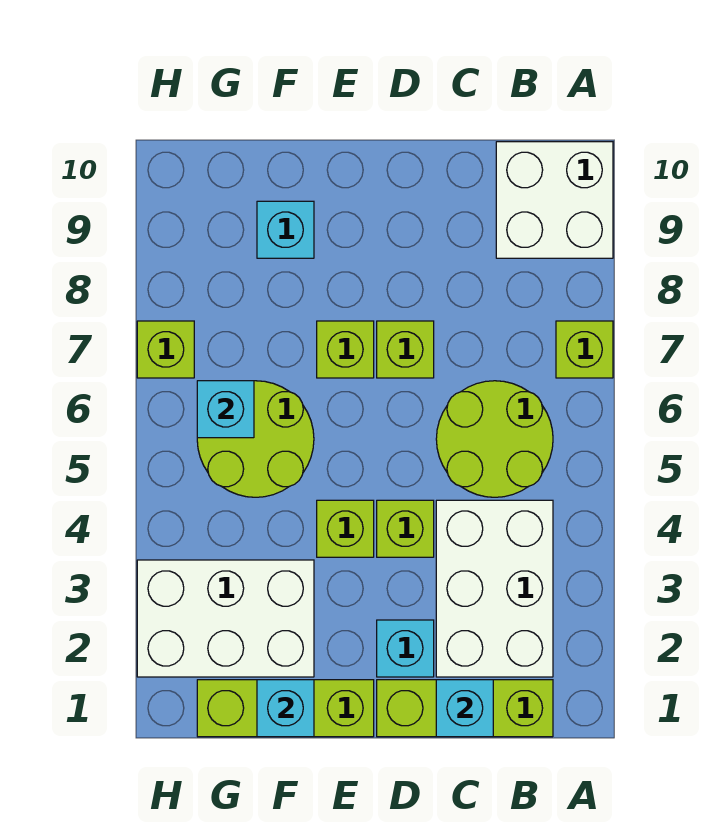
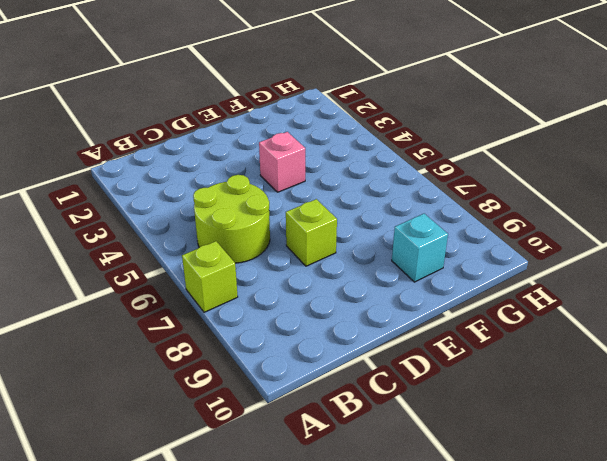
pink 1x1 brick [259,132,305,192] -> lime 1x1 brick [317,500,374,557]
none -> white 2x2 brick [496,142,613,258]
none -> lime 1x3 brick [377,680,553,737]
none -> white 2x3 brick [436,500,553,677]

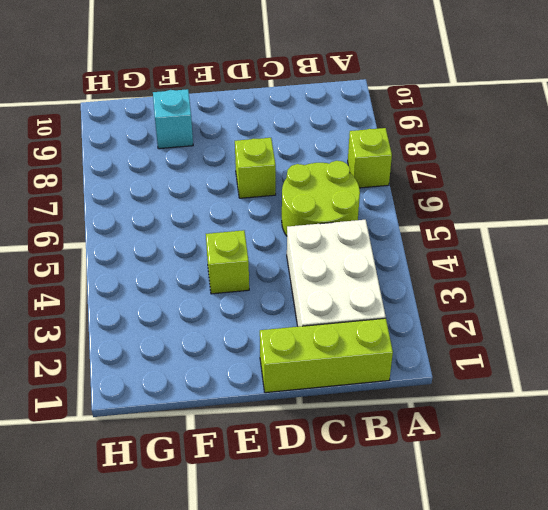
none -> white 2x2 brick [496,142,613,258]
none -> cyan 1x1 brick [377,620,434,677]
none -> lime 1x1 brick [377,500,434,557]

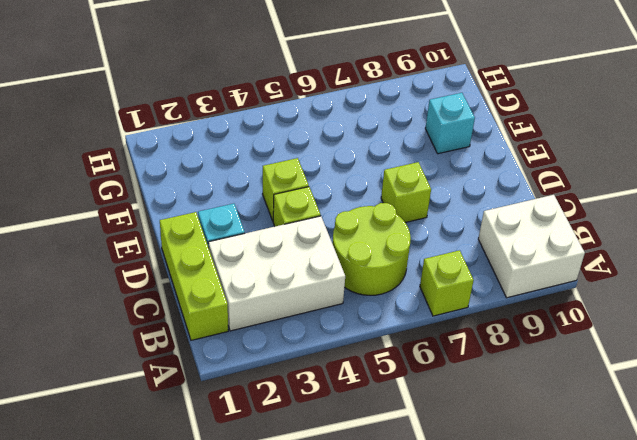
none -> lime 1x3 brick [197,680,374,737]
none -> lime 1x1 brick [317,321,374,378]
none -> white 2x3 brick [137,560,314,677]

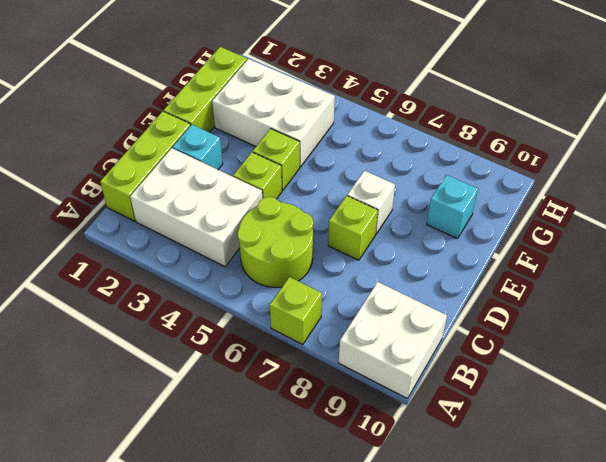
white 1x1 brick [347,171,395,234] -> lime 1x1 brick [317,321,374,378]
white 2x3 brick [212,59,335,167] -> white 2x3 brick turned to [137,560,314,677]
none -> lime 2x2 round brick [197,381,314,497]
none -> lime 1x1 brick [137,321,194,378]
none -> cyan 1x1 brick [436,680,493,737]

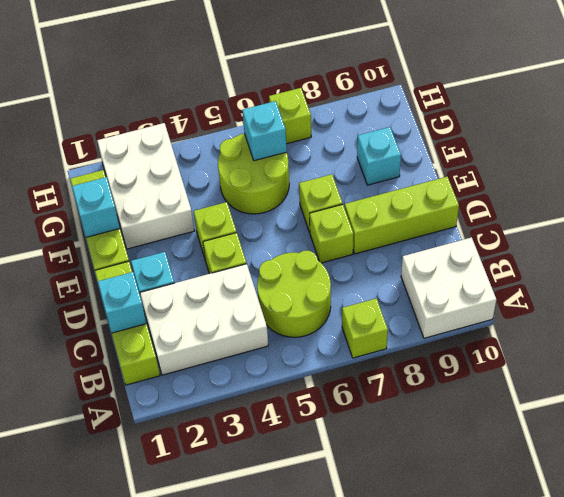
lime 1x3 brick [345,177,459,254] -> none

